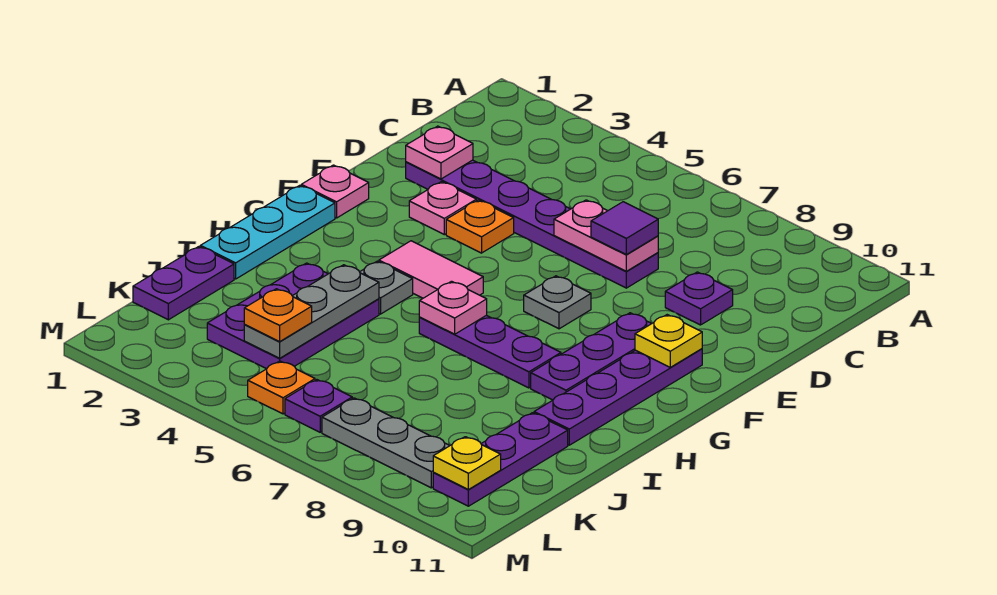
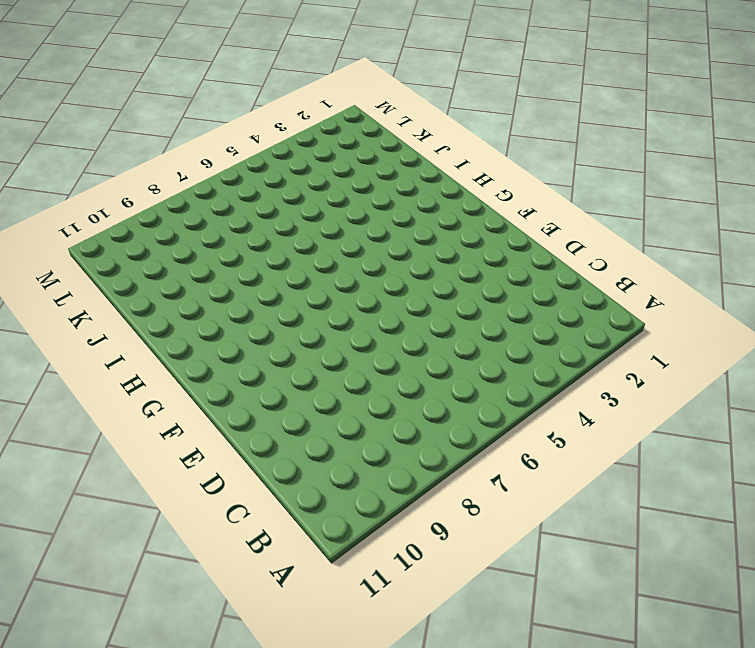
none -> purple 1x6 plate [406,160,658,288]
none -> purple 1x1 plate [665,272,733,325]
none -> pink 1x1 plate [409,182,476,235]

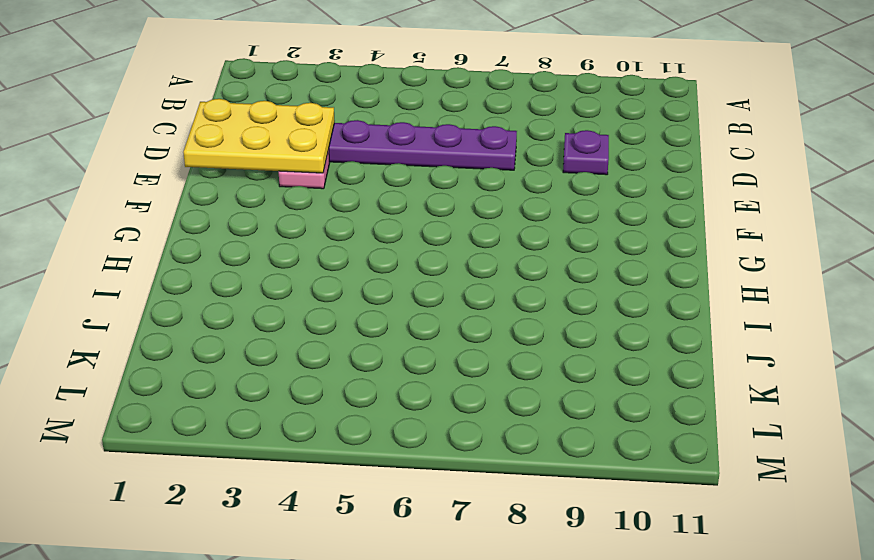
yellow 2x3 plate [183,99,335,173] -> pink 1x1 plate [406,126,473,179]
none -> orange 1x1 plate [446,200,514,253]
none -> pink 1x1 plate [301,165,369,218]
none -> grey 1x1 plate [524,276,591,329]

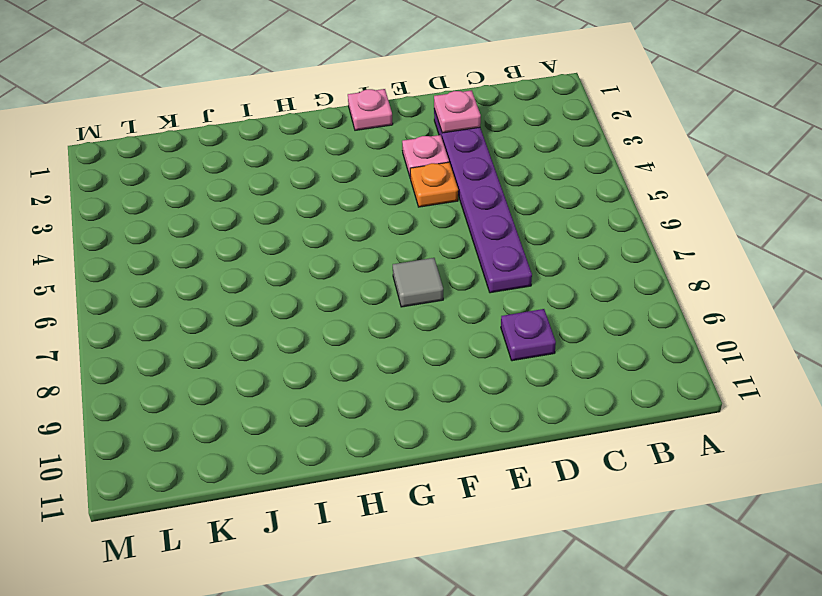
grey 1x1 tile [393,258,443,307] -> grey 1x1 plate [524,276,591,329]
none -> purple 1x3 plate [531,313,652,400]
none -> purple 1x4 plate [534,349,702,445]
none -> cyan 1x3 plate [200,185,335,279]

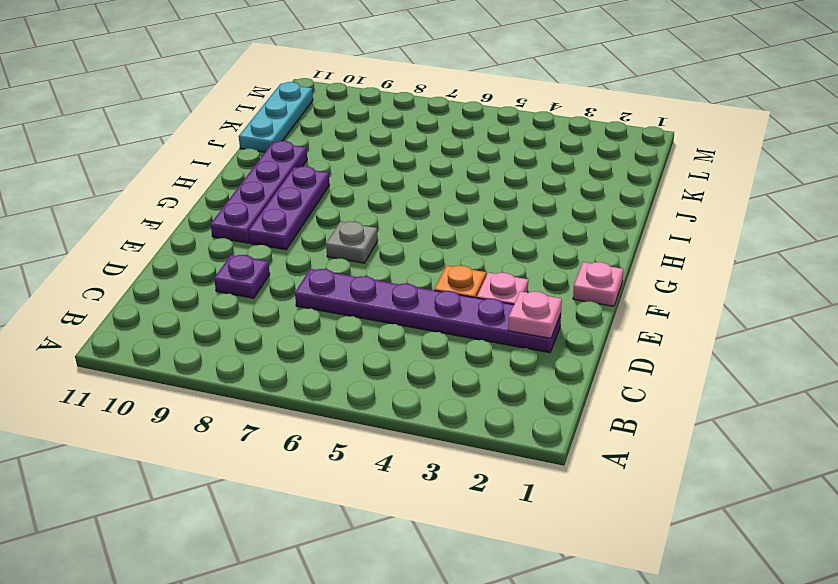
cyan 1x3 plate [239,82,313,152] -> cyan 1x3 plate moved to [200,185,335,279]
none -> pink 1x2 tile [379,241,483,298]
none -> grey 1x1 plate [360,261,413,314]
none -> purple 1x3 plate [419,315,561,388]

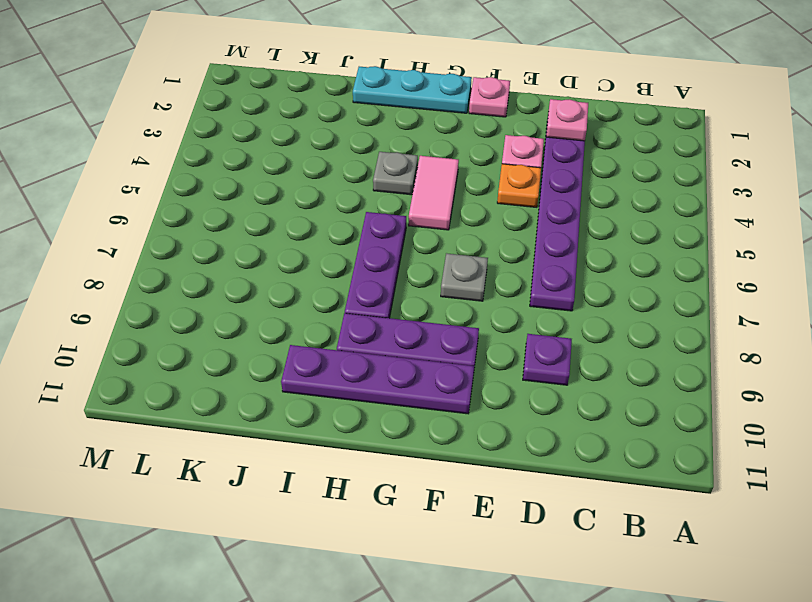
none -> purple 2x3 plate [207,263,379,369]
none -> purple 1x2 plate [133,247,234,320]
none -> purple 1x3 plate [433,413,568,506]

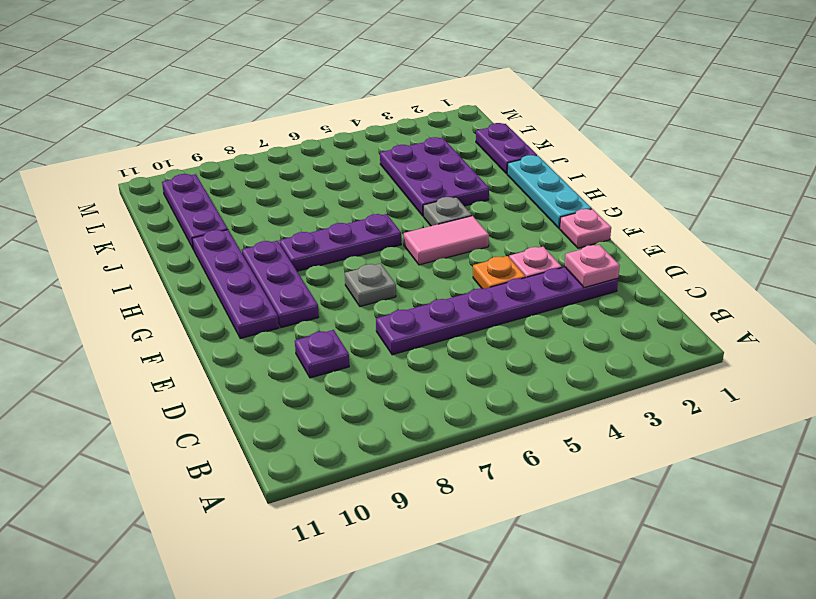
none -> orange 1x1 plate [248,361,315,414]
none -> purple 1x1 plate [285,380,352,432]
none -> grey 1x3 plate [322,398,450,488]

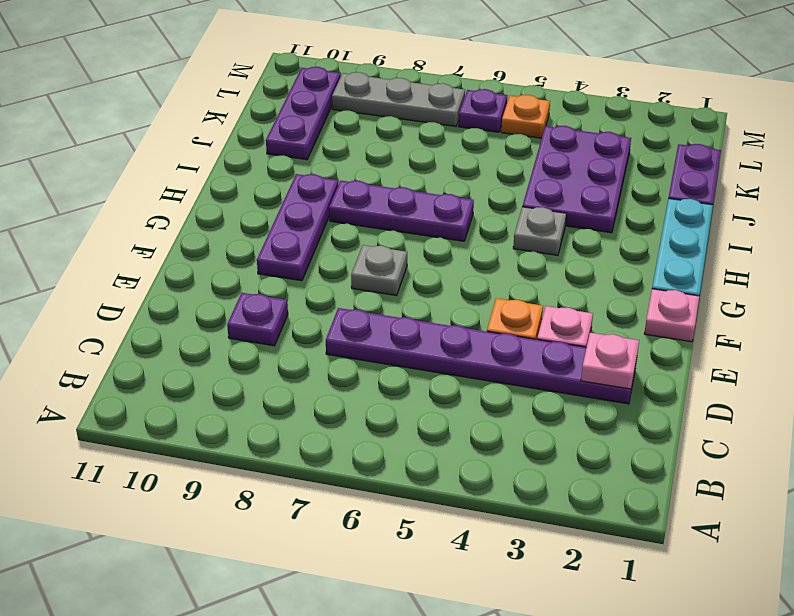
none -> purple 1x4 plate [534,349,702,445]
none -> pink 1x2 tile [379,241,483,298]
none -> pink 1x2 plate [554,200,658,271]

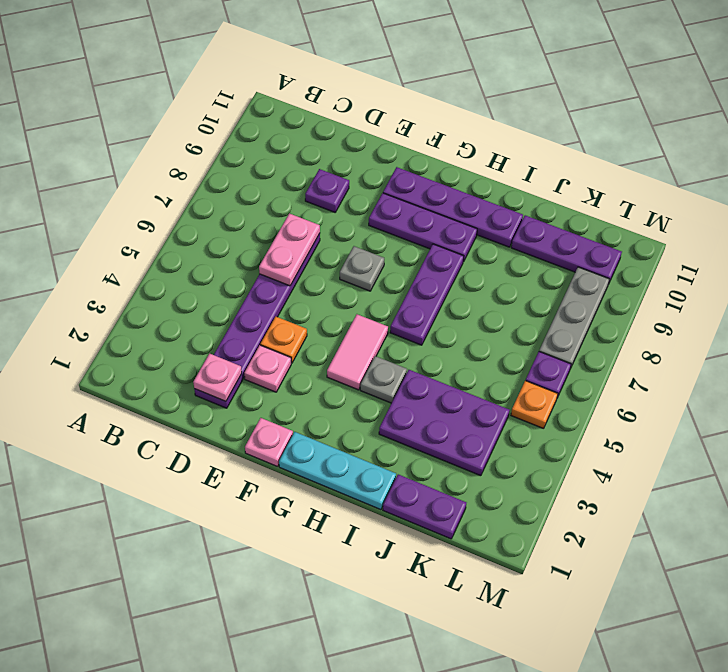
none -> yellow 1x1 plate [635,315,702,368]
none -> pink 1x1 plate [419,281,487,334]
none -> grey 1x3 plate [244,265,379,358]

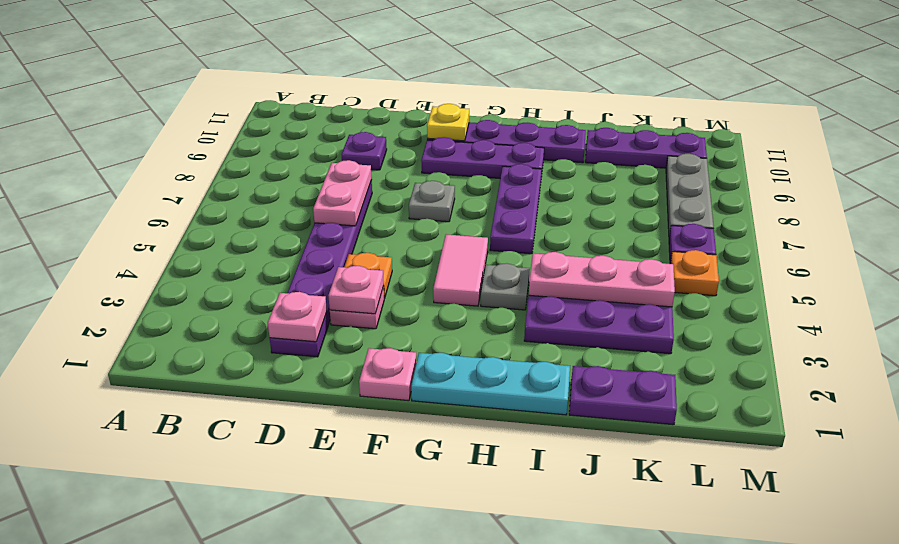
pink 1x1 plate [328,266,384,314] -> pink 1x1 plate moved to [419,281,487,334]
pink 1x3 plate [529,252,675,307] -> grey 1x3 plate [244,265,379,358]
none -> yellow 1x1 plate [433,437,501,489]
none -> purple 1x1 tile [591,202,658,255]
none -> orange 1x1 plate [244,289,312,342]

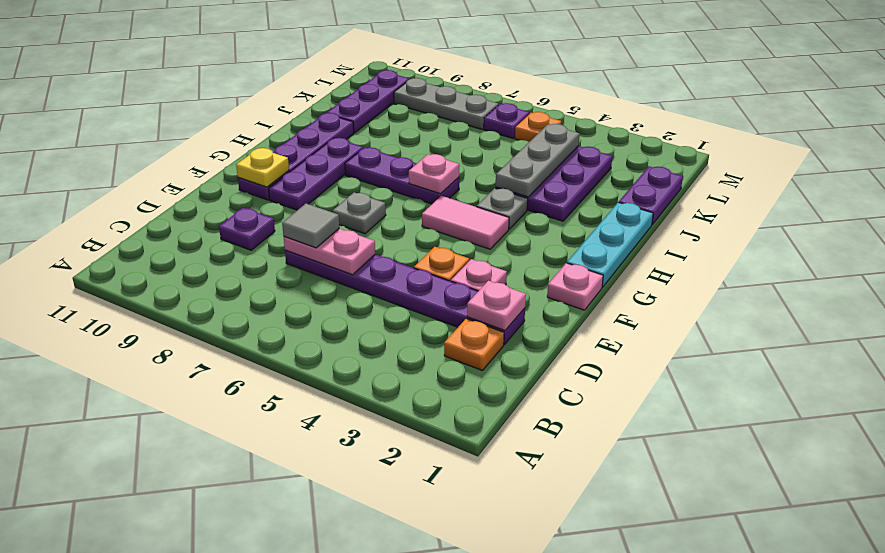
orange 1x1 plate [444,319,504,371] -> orange 1x1 plate moved to [244,289,312,342]
grey 1x1 tile [282,204,340,248] -> purple 1x1 tile [591,202,658,255]
none -> yellow 1x1 plate [433,437,501,489]

